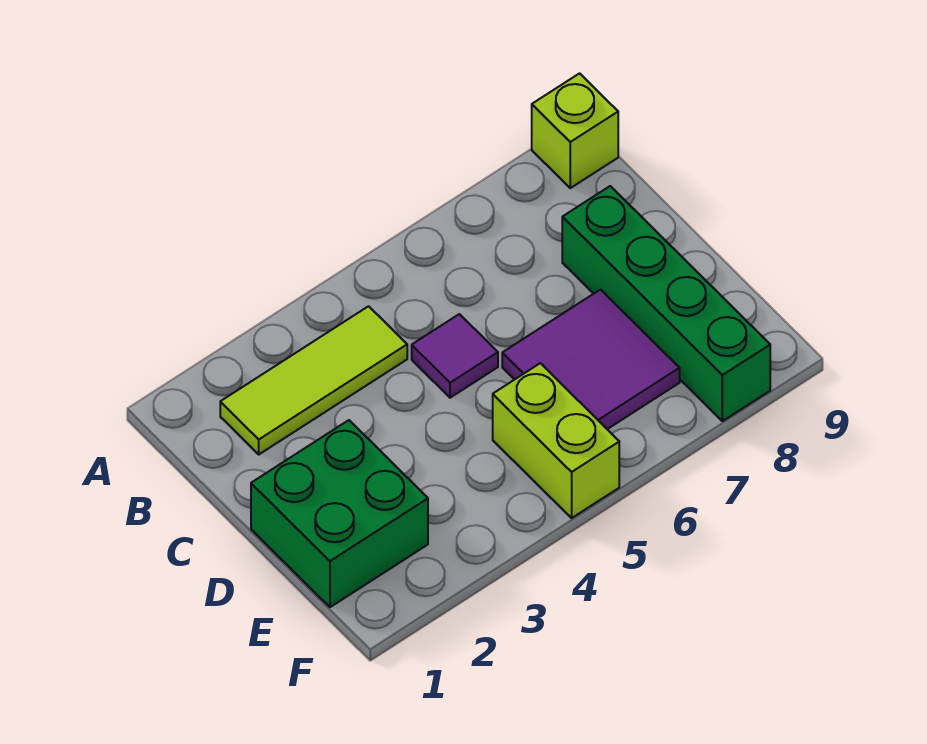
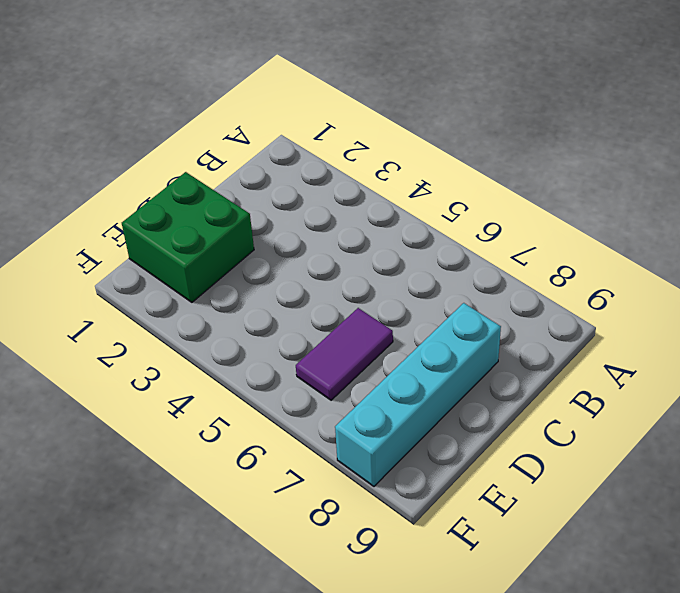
cyan 1x4 brick [335,303,501,486] -> green 1x4 brick [562,186,770,421]
purple 1x2 tile [296,308,393,400] -> purple 2x2 tile [502,290,680,429]
none -> lime 1x1 brick [532,73,618,188]
none -> lime 1x3 tile [220,306,407,454]

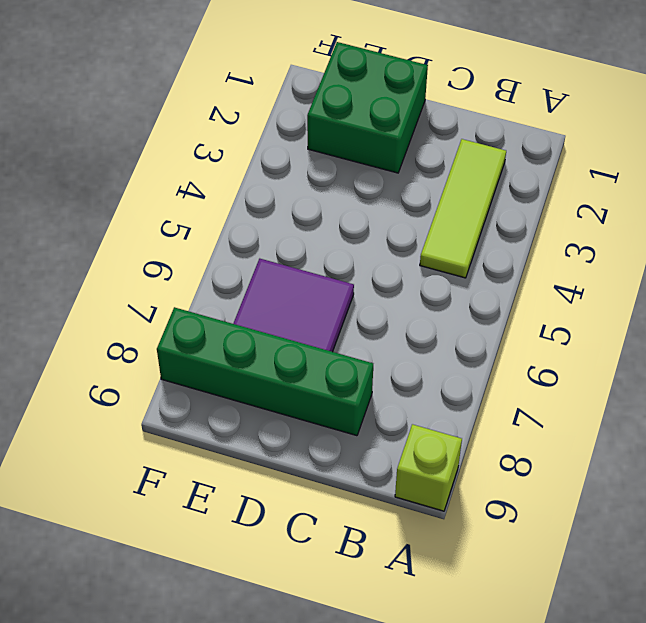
none -> purple 1x1 tile [412,314,498,398]
none -> lime 1x2 brick [493,363,619,518]

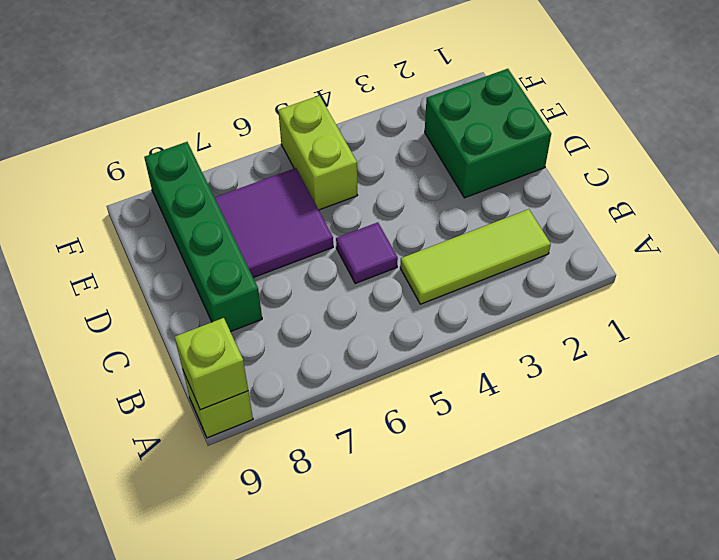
lime 1x1 brick [175,318,248,410] -> none

